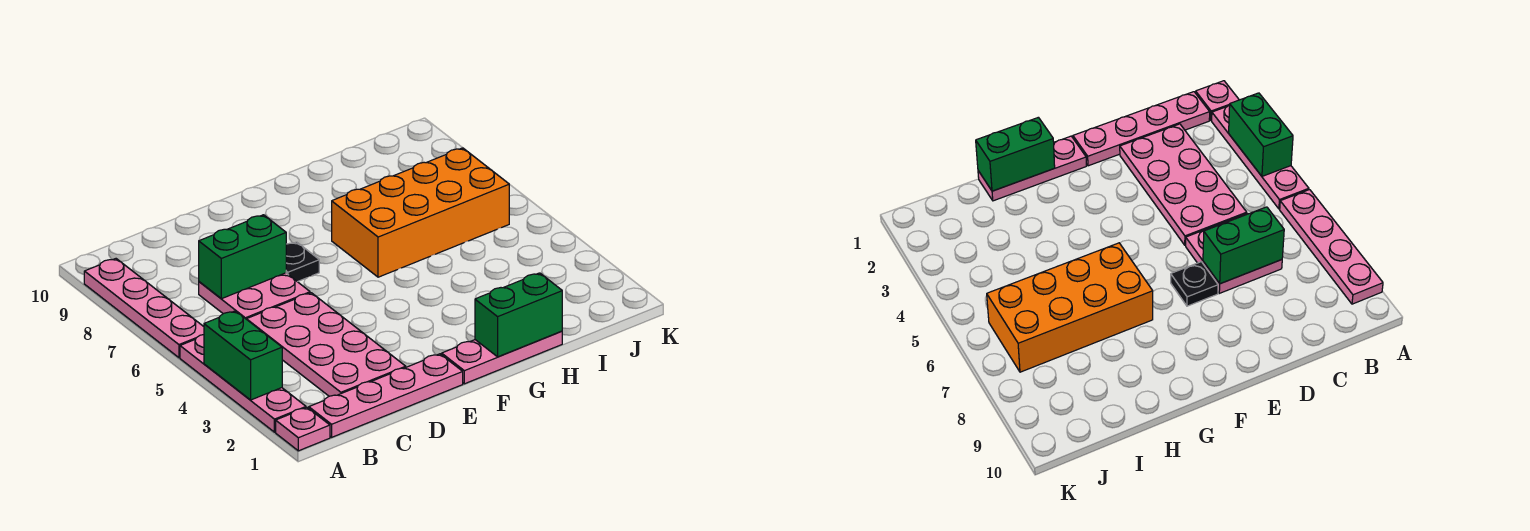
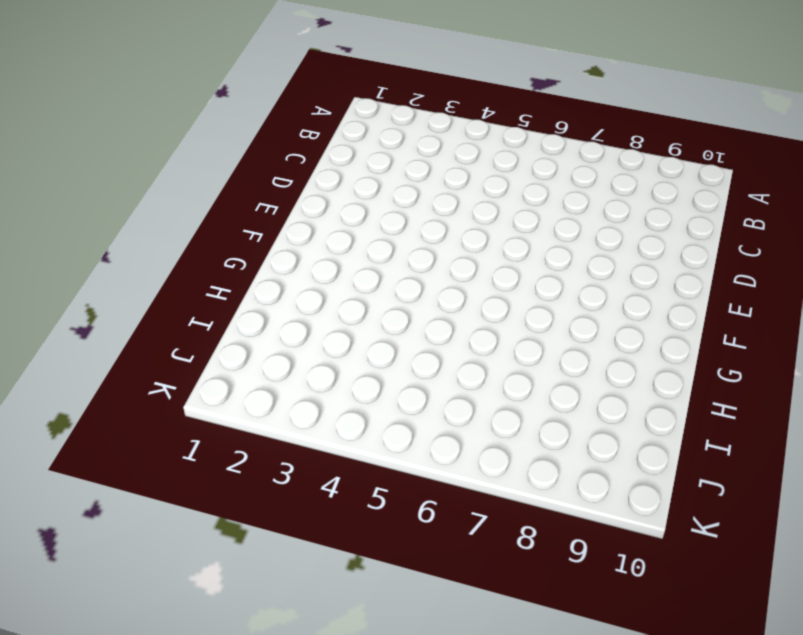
none -> pink 1x1 plate [276,408,330,451]
none -> pink 1x4 plate [180,335,306,432]
none -> pink 1x4 plate [84,259,204,358]

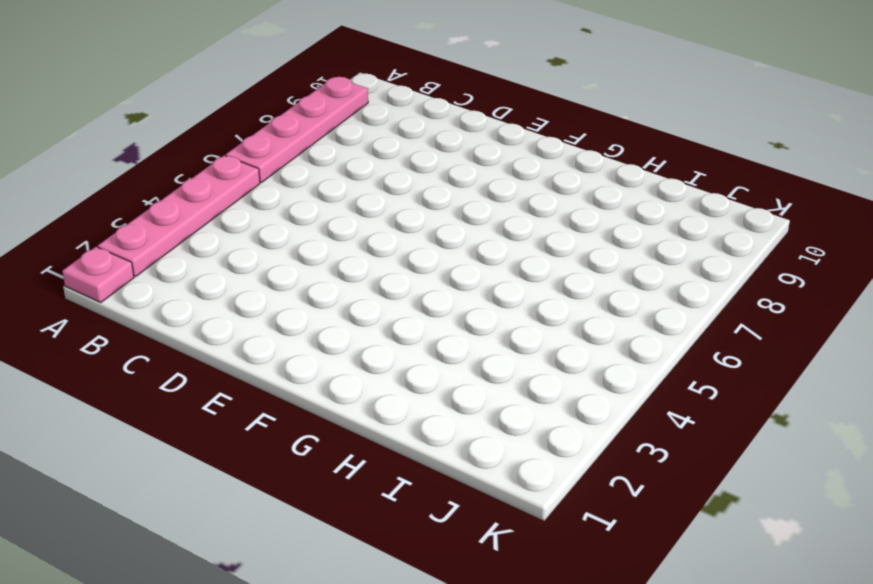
none -> pink 1x4 plate [309,354,463,437]
none -> pink 2x4 plate [247,293,406,396]
none -> pink 2x2 plate [199,273,310,319]

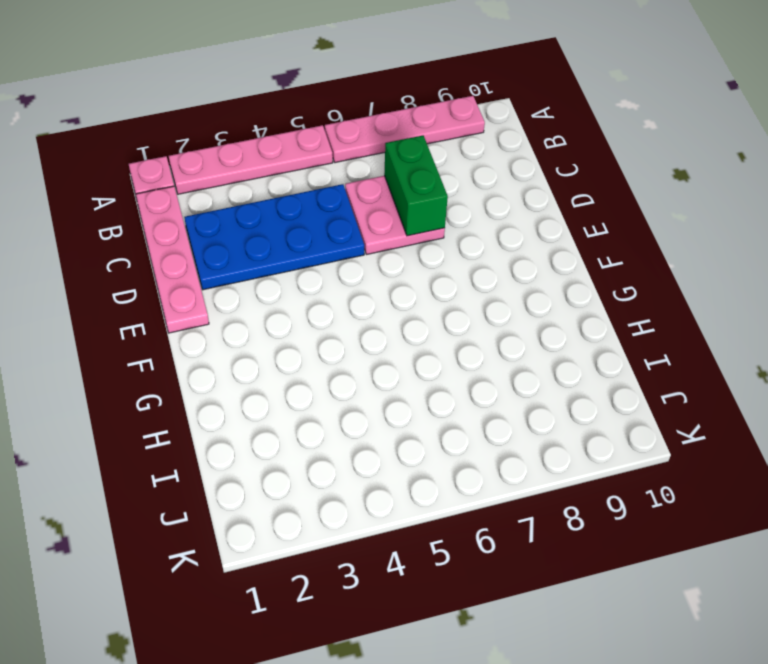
blue 2x4 plate [184,184,364,290] -> pink 2x4 plate [247,293,406,396]
none -> black 1x1 plate [286,242,319,282]
none -> pink 1x3 plate [442,331,562,384]
none -> orange 2x4 brick [332,148,509,277]

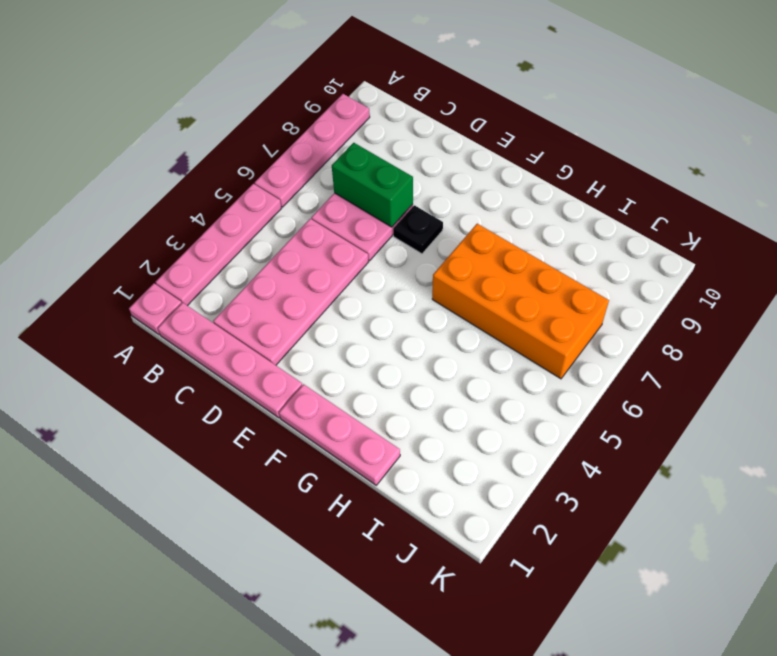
none -> green 1x2 brick [204,311,282,400]
none -> green 1x2 brick [475,273,562,357]

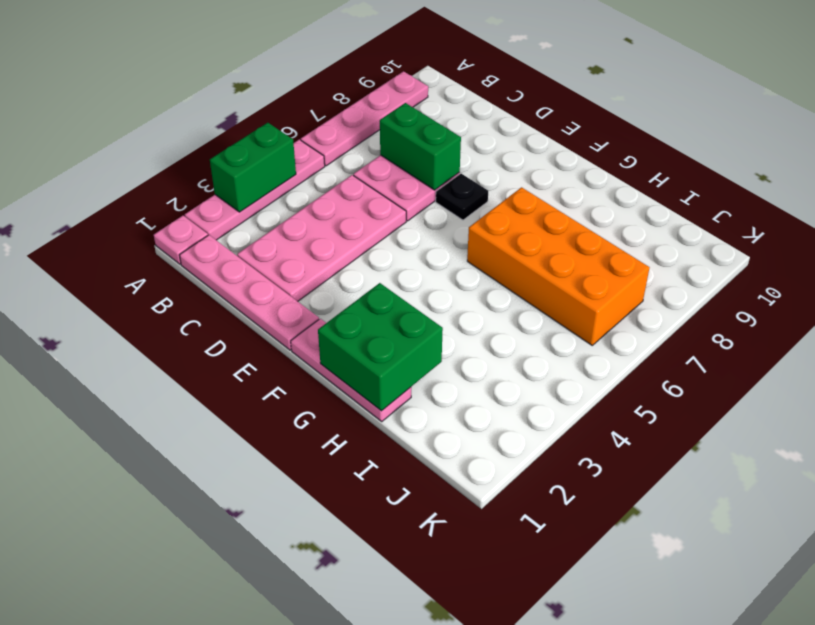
green 2x2 brick [318,283,443,411] -> green 1x2 brick [475,273,562,357]

